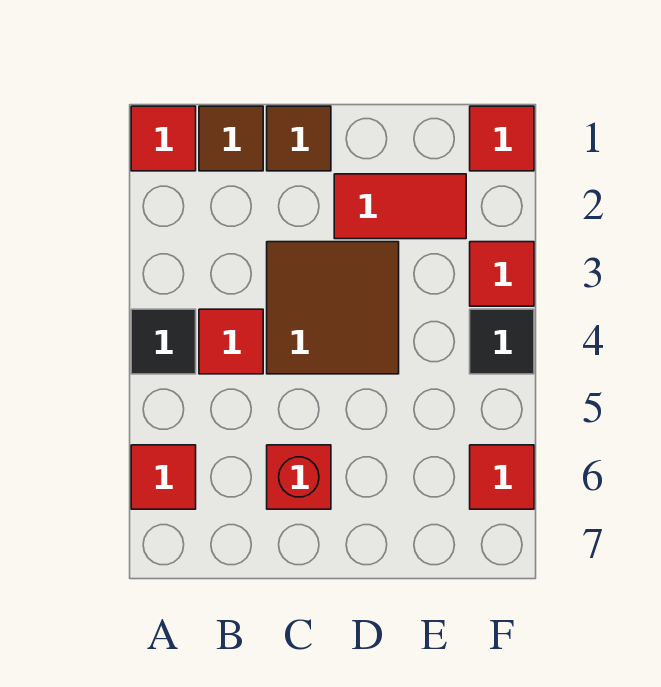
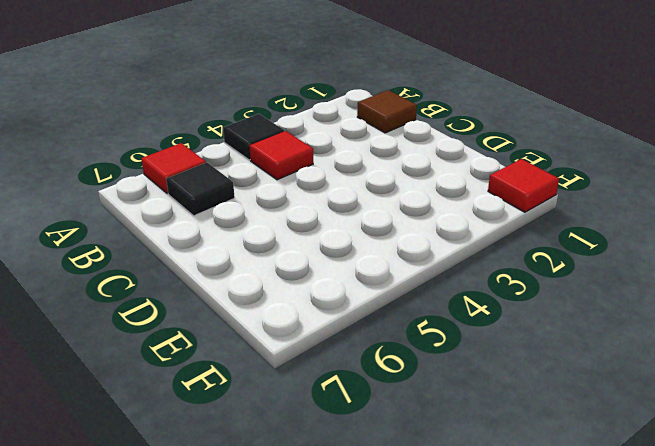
black 1x1 tile [166,162,235,216] -> black 1x1 tile moved to [470,309,534,374]
none -> red 1x1 tile [131,106,196,171]
none -> brown 1x1 tile [267,106,331,171]
none -> brown 2x2 tile [267,242,399,374]

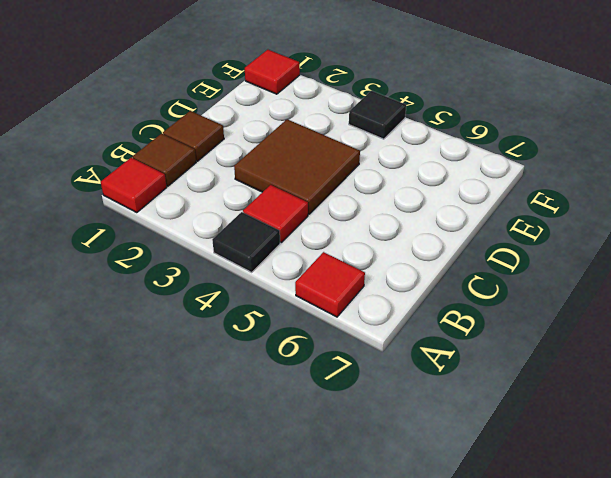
none -> red 1x1 brick [267,445,331,509]
none -> red 1x2 tile [334,174,466,239]
none -> red 1x1 tile [470,242,534,306]

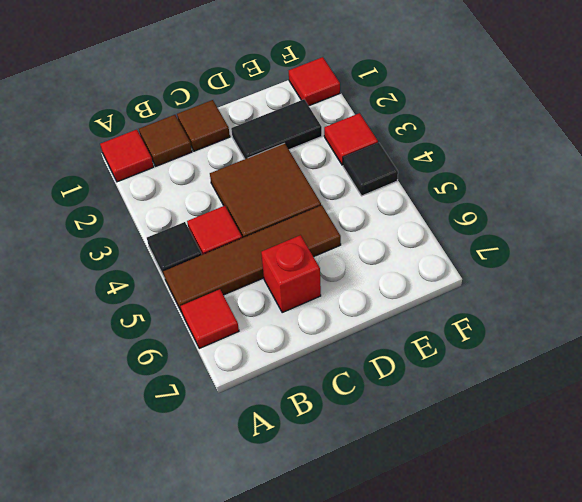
brown 1x4 tile [163,205,341,312] -> none
black 1x2 tile [231,99,322,159] -> red 1x2 tile [334,174,466,239]
none -> red 1x1 tile [470,445,534,509]

